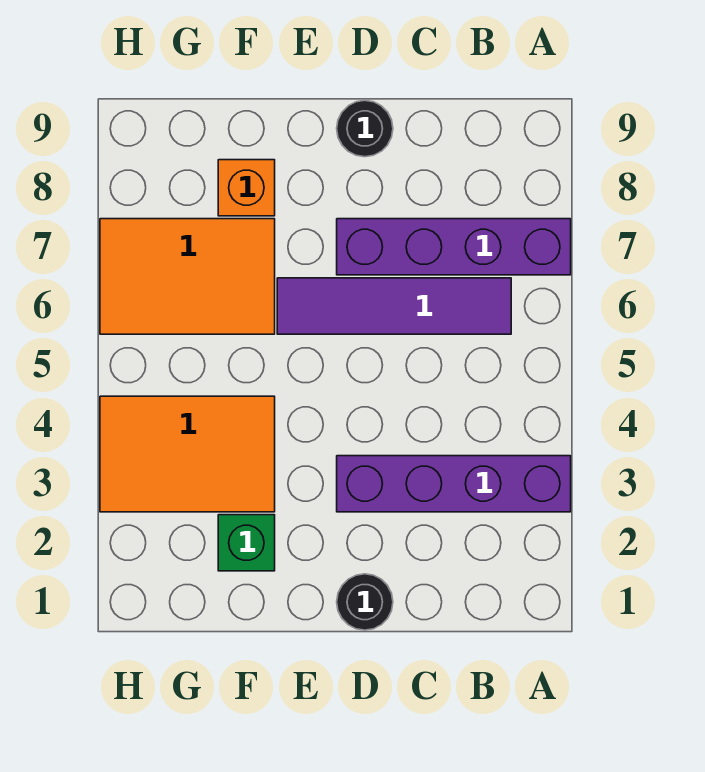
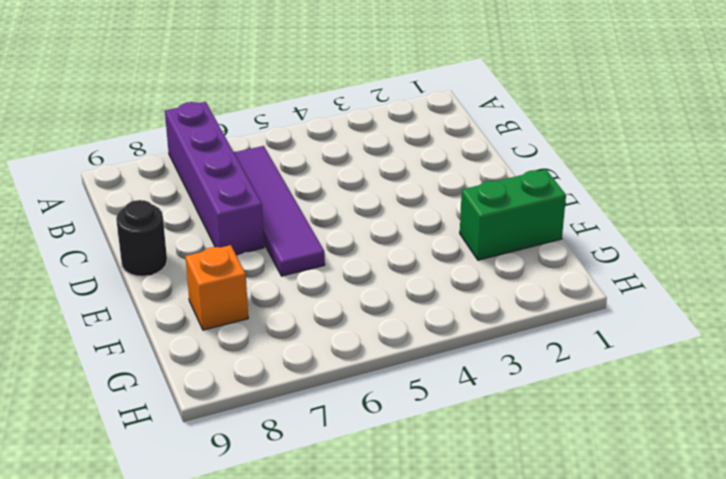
green 1x2 brick [460,169,566,260] -> green 1x1 brick [218,515,275,571]
none -> purple 1x4 brick [337,456,571,512]
none -> black 1x1 round brick [337,574,393,630]

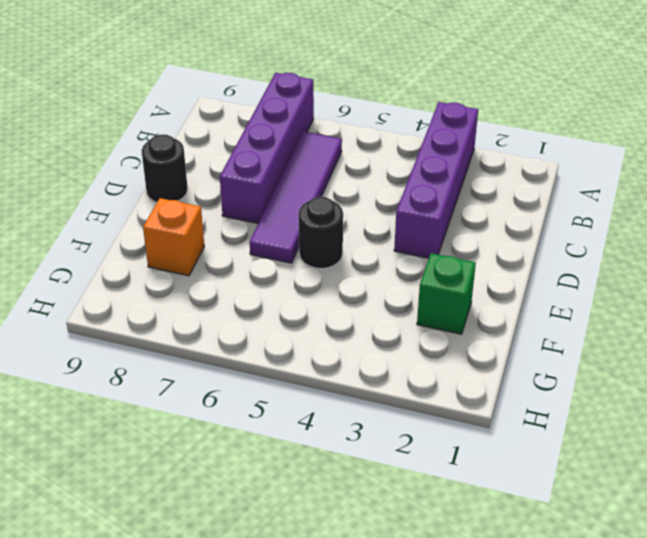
black 1x1 round brick [299,197,343,269] -> black 1x1 round brick moved to [337,574,393,630]
none -> orange 2x3 tile [100,396,275,512]
none -> orange 2x3 tile [100,219,275,334]

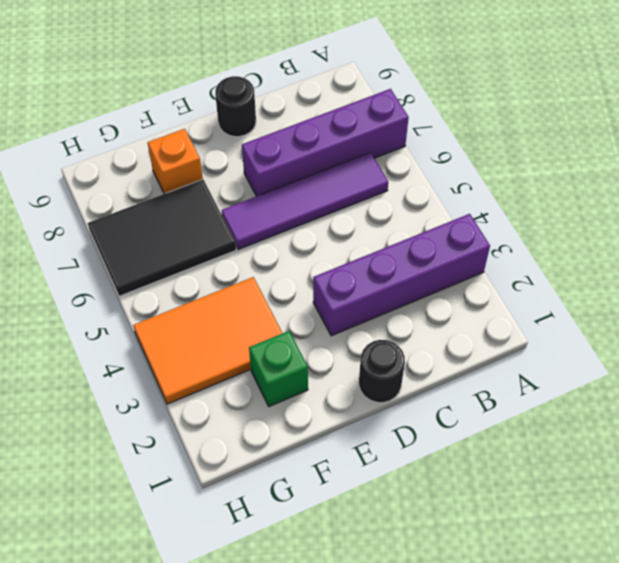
black 2x3 tile [88,179,236,296] -> orange 2x3 tile [100,219,275,334]

